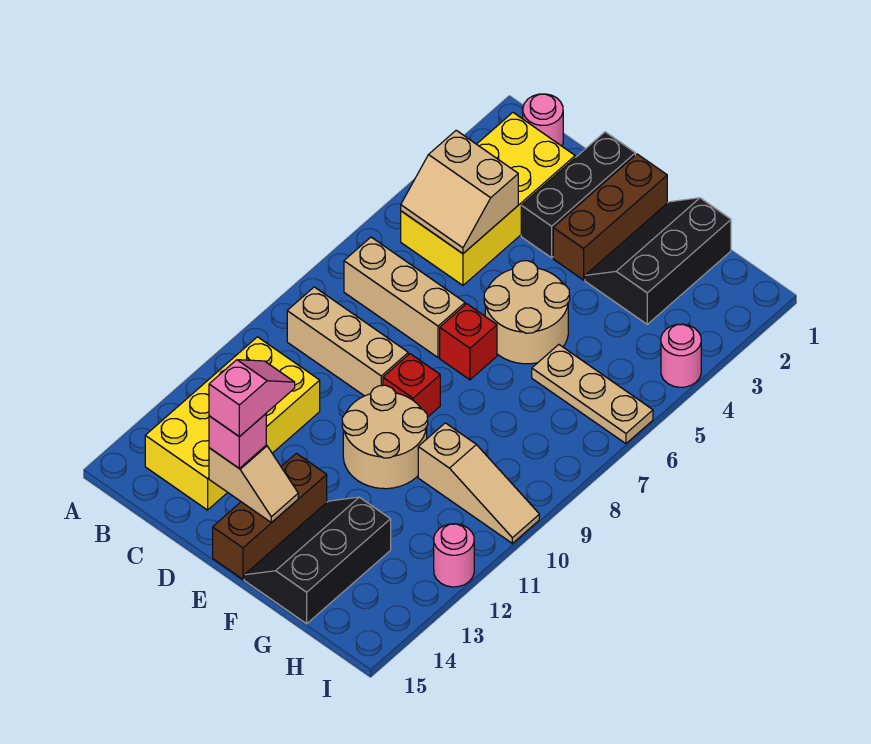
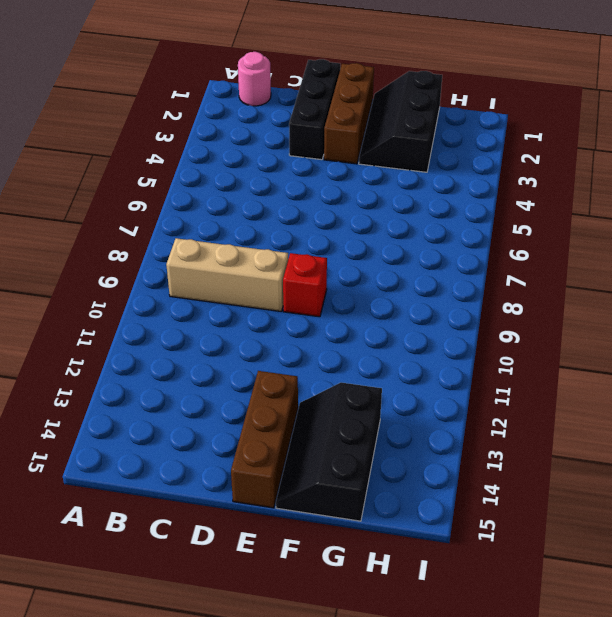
none -> yellow 2x4 brick [401,113,575,285]
none -> tan 1x3 brick [344,237,465,358]
none -> yellow 2x4 brick [145,337,320,510]

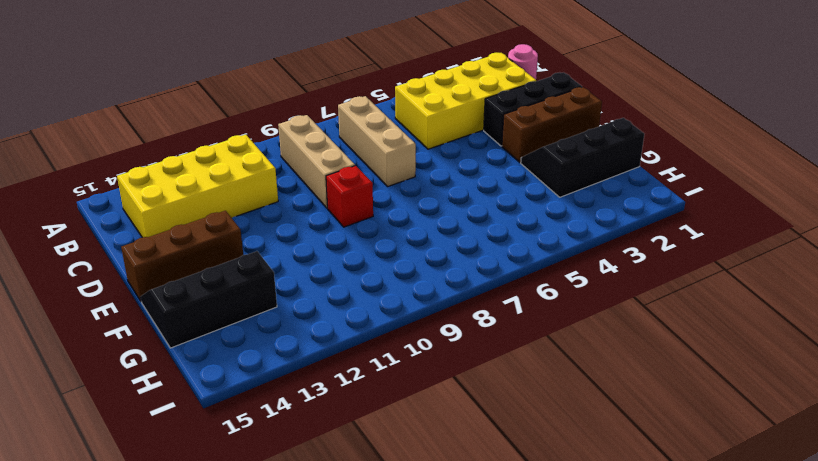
none -> tan 2x2 round brick [484,261,570,364]
none -> red 1x1 brick [440,304,497,380]
none -> tan 2x2 round brick [342,385,428,489]

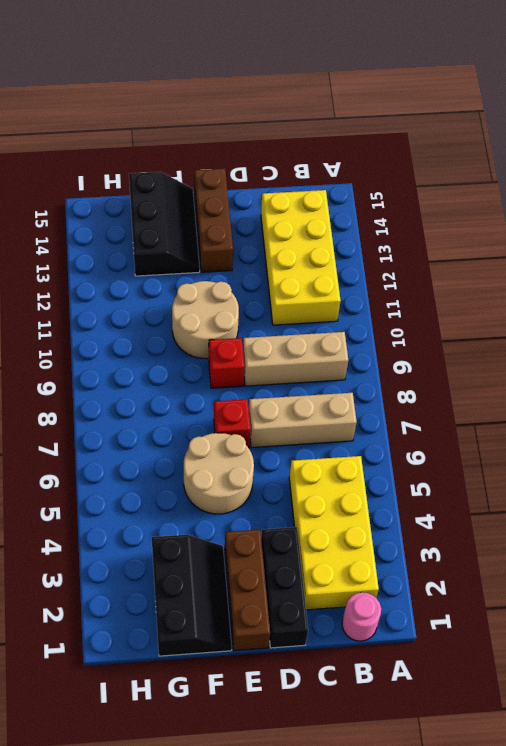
none -> tan 1x3 plate [532,345,653,444]
none -> tan 1x3 slope [418,423,539,543]
none -> pink 1x1 round brick [661,324,701,387]

